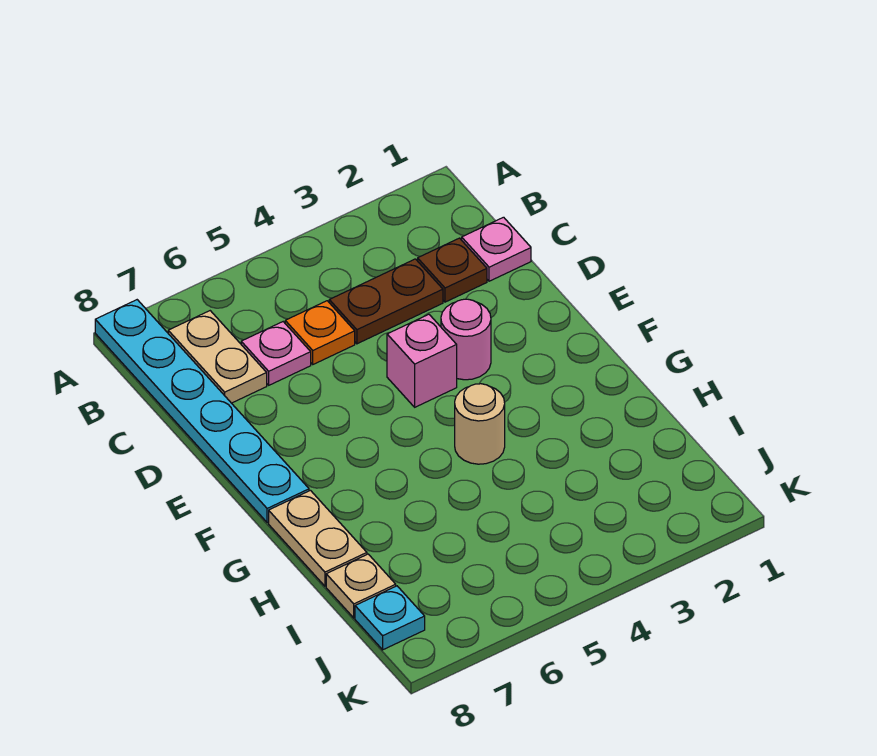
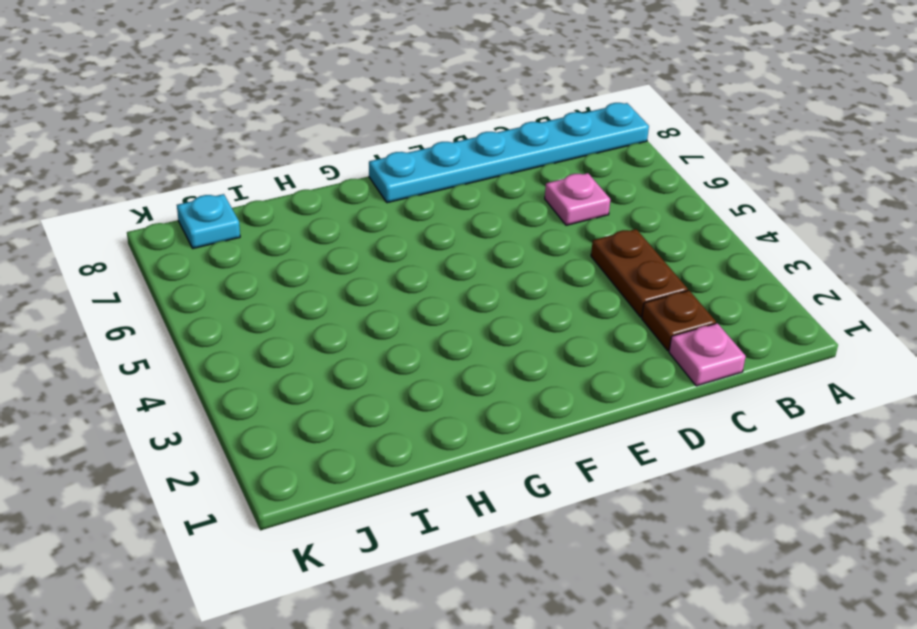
none -> tan 1x2 plate [168,311,267,403]
none -> orange 1x1 plate [285,301,355,364]
none -> pink 1x1 round brick [441,299,491,380]

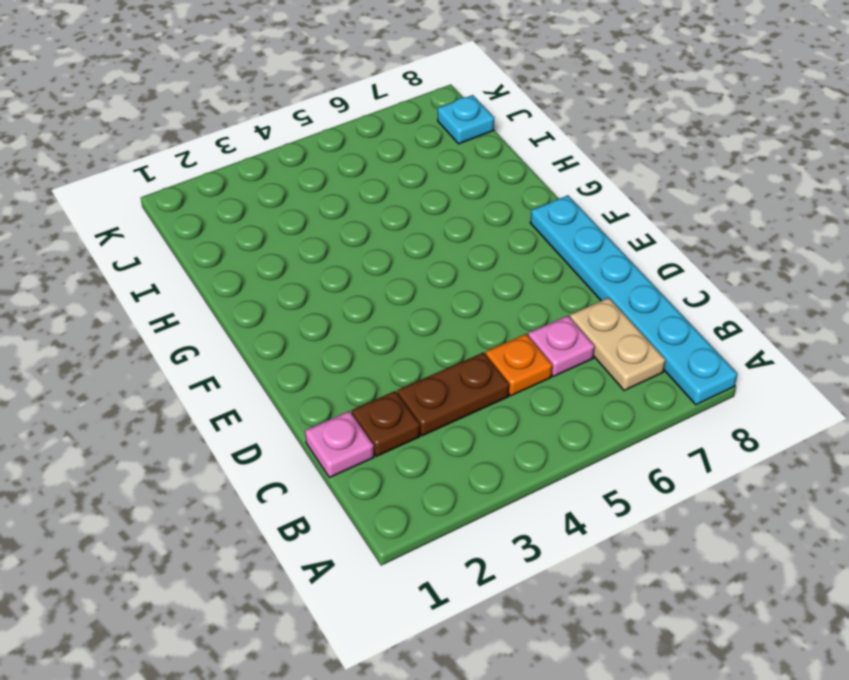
none -> pink 1x1 round brick [441,299,491,380]
none -> pink 1x1 brick [387,314,457,407]
none -> tan 1x1 round brick [455,384,505,464]

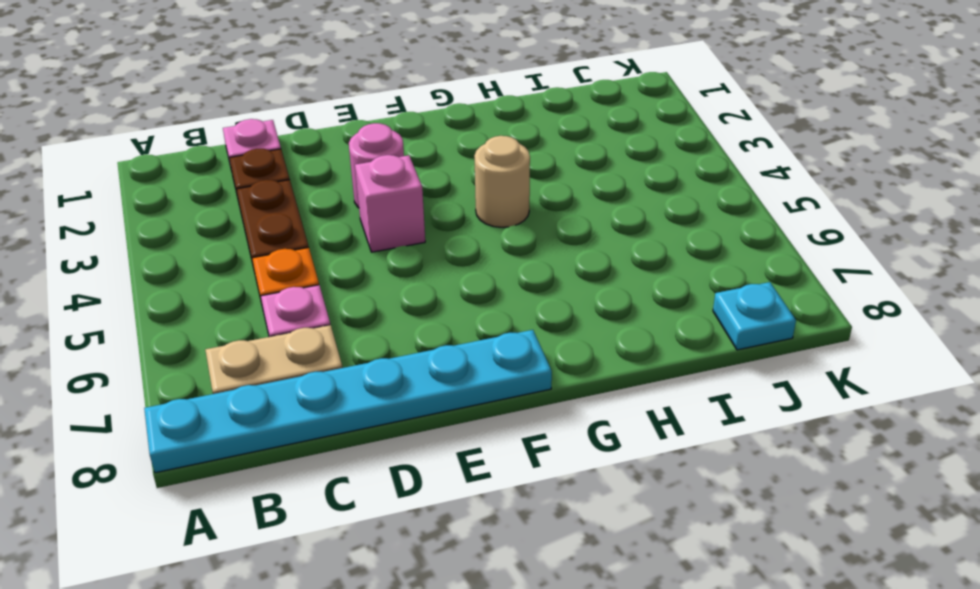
none -> tan 1x2 plate [269,490,367,586]
none -> tan 1x1 plate [326,554,396,618]

